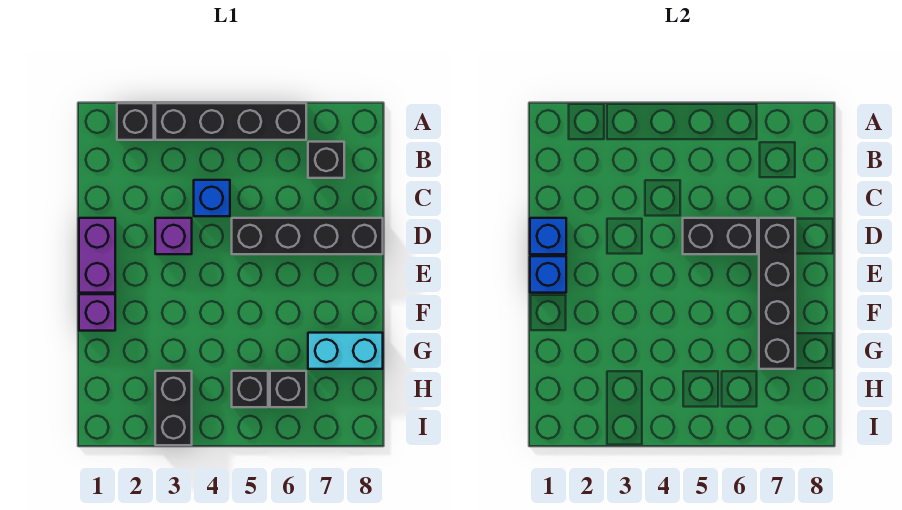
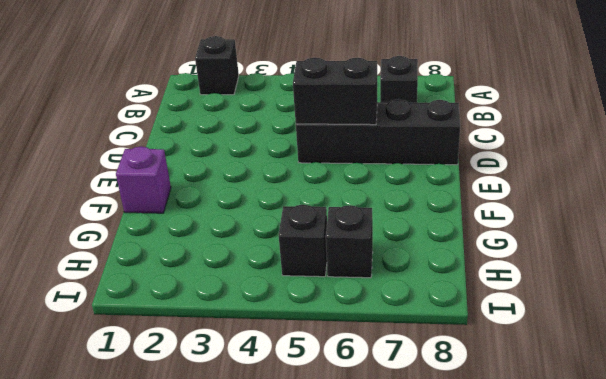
none -> black 1x4 brick [155,103,306,140]
none -> blue 1x1 brick [194,180,230,216]
none -> purple 1x2 brick [79,218,115,293]

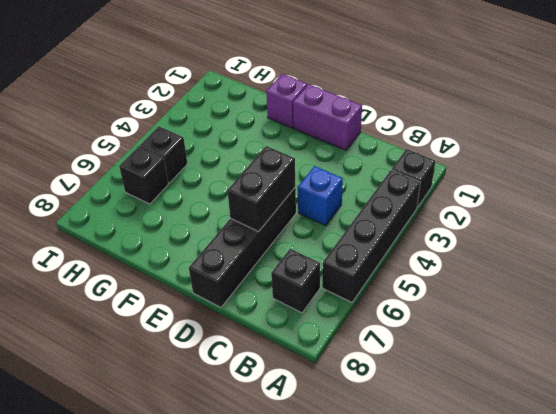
none -> purple 1x1 brick [155,218,192,254]
none -> cyan 1x2 brick [308,333,383,369]
none -> black 1x2 brick [155,371,192,445]

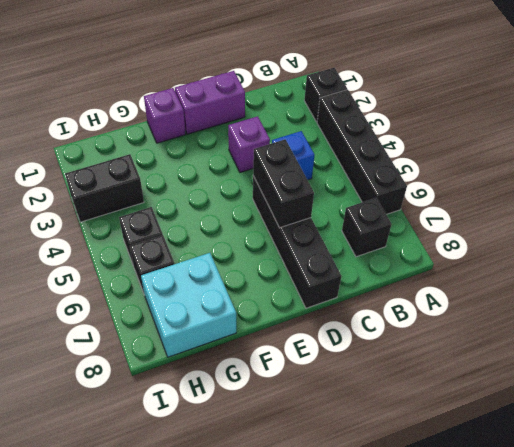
cyan 2x2 brick [141,253,236,357] -> cyan 1x2 brick [308,333,383,369]
none -> blue 1x1 brick [530,218,566,254]
none -> black 1x4 brick [759,218,795,369]
none -> blue 1x1 brick [530,256,566,293]

